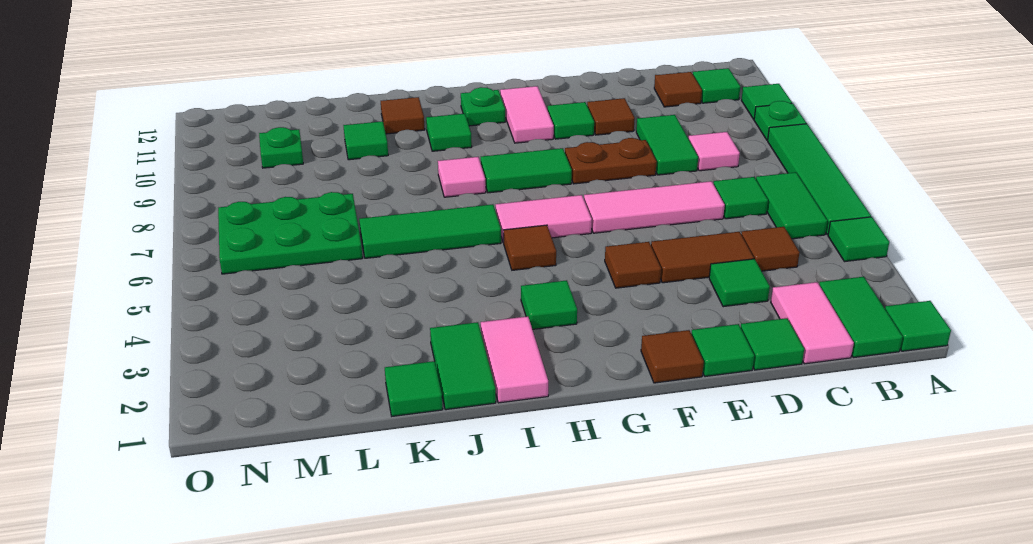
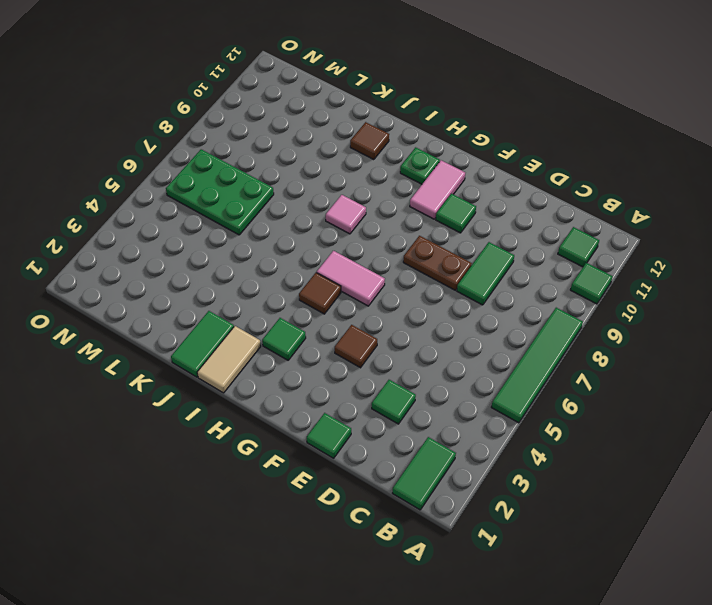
tan 1x2 tile [197,326,261,393] -> pink 1x2 tile [481,316,548,403]
none -> green 1x1 tile [885,301,951,351]
none -> green 1x1 tile [828,217,889,262]
none -> green 1x1 plate [754,101,806,140]
none -> green 1x2 tile [756,172,827,239]

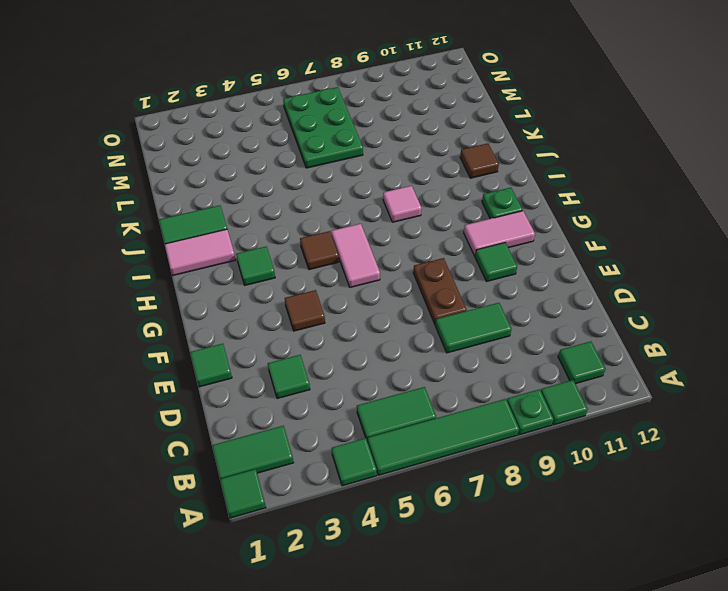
none -> pink 1x2 tile [771,282,854,364]
none -> brown 1x1 tile [741,227,800,271]
none -> green 1x1 tile [714,177,768,219]
none -> pink 1x1 tile [688,132,740,171]

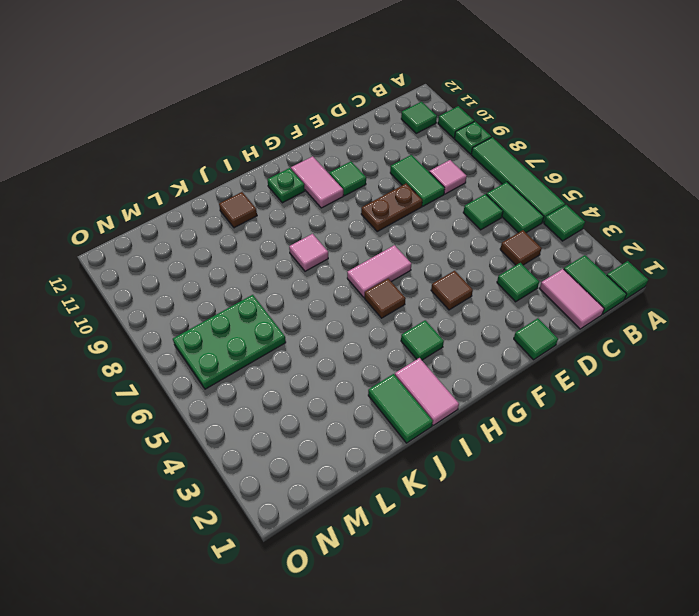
none -> brown 1x1 tile [654,72,702,107]
none -> green 1x1 tile [741,318,804,370]
none -> brown 1x2 tile [651,232,754,283]
none -> pink 1x3 tile [584,181,725,233]

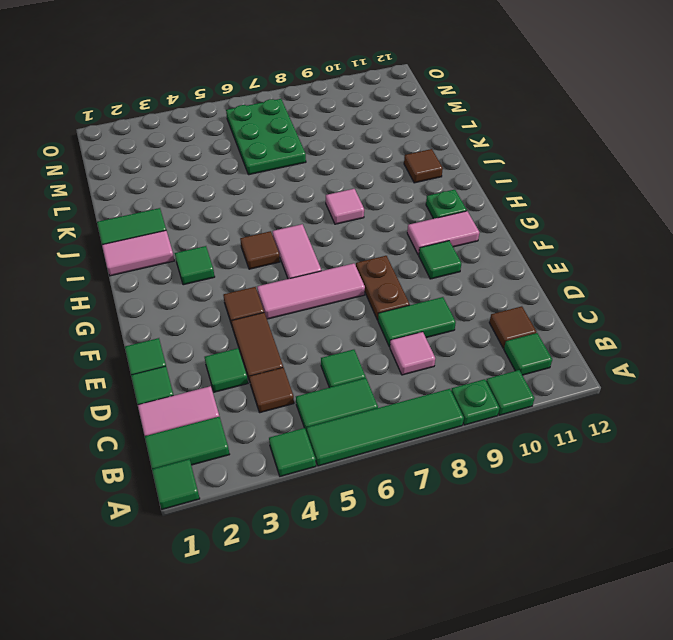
pink 1x3 tile [257,263,365,319] -> pink 1x3 tile turned to [584,181,725,233]
none -> brown 1x1 tile [587,98,635,135]
none -> brown 1x1 tile [641,330,704,383]
none -> green 1x2 tile [481,148,572,193]
none -> green 1x3 tile [359,204,501,258]

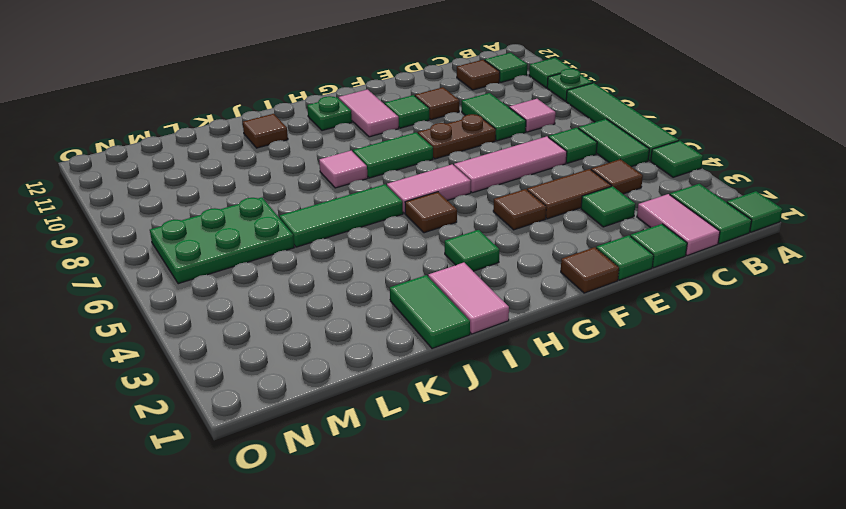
none -> green 1x1 tile [426,114,472,151]
none -> green 1x1 tile [385,361,443,416]
none -> green 1x1 tile [343,121,388,160]
none -> green 1x1 plate [259,127,303,168]

